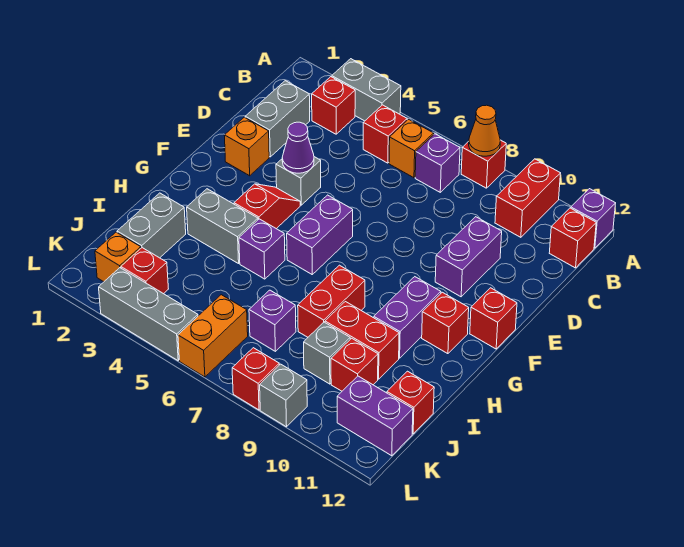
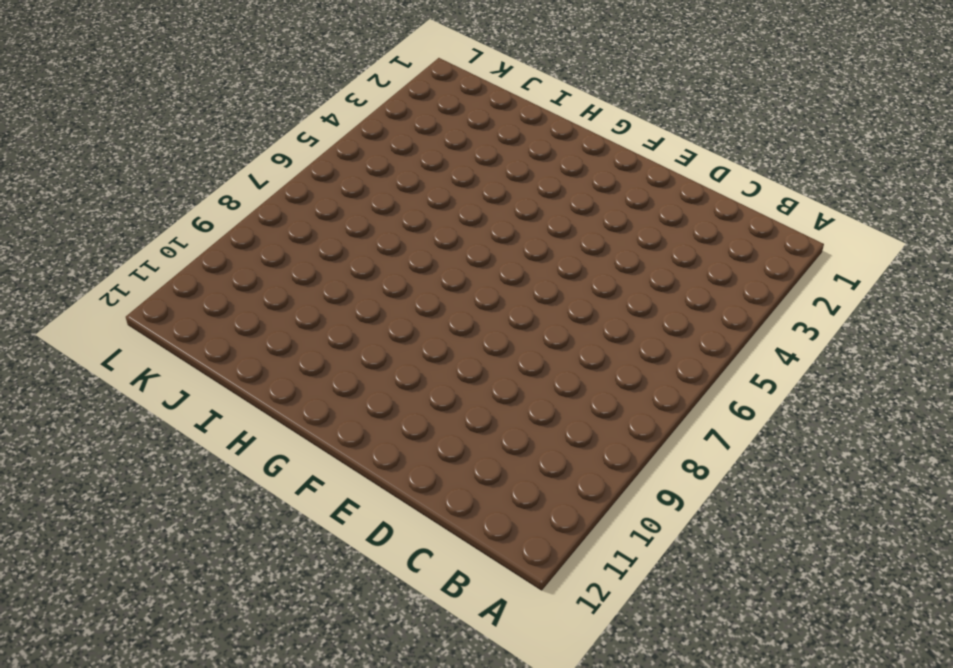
none -> grey 1x2 brick [332,59,401,121]
none -> red 1x1 brick [461,140,506,188]
none -> red 1x2 brick [495,159,561,237]
none -> purple 1x1 brick [571,189,616,248]

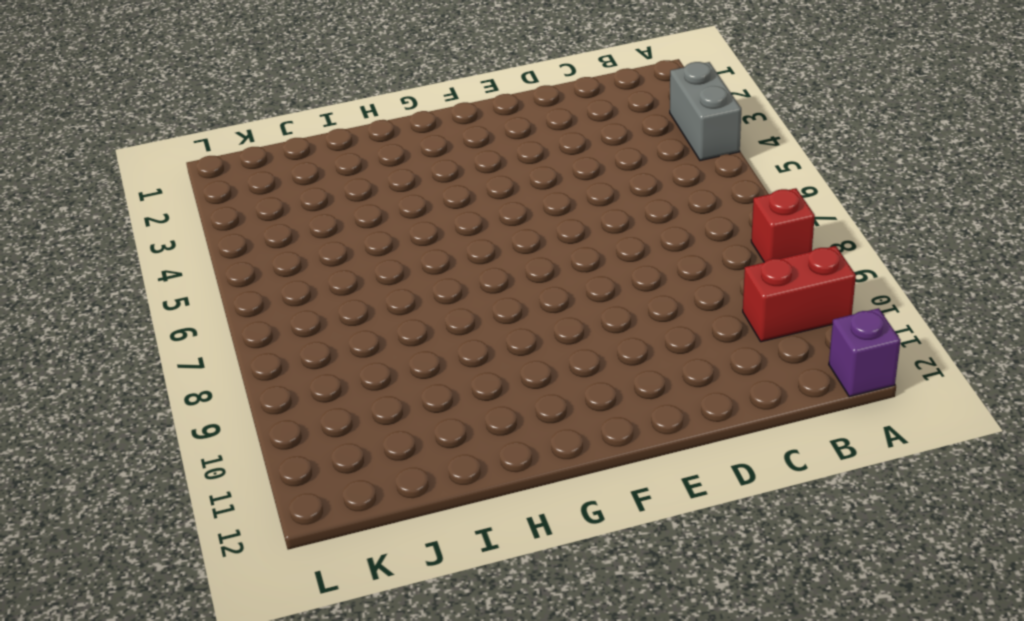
none -> red 1x1 brick [312,77,355,134]
none -> red 1x1 brick [363,105,407,163]
none -> orange 1x1 brick [389,119,434,178]
none -> purple 1x1 brick [415,134,460,192]

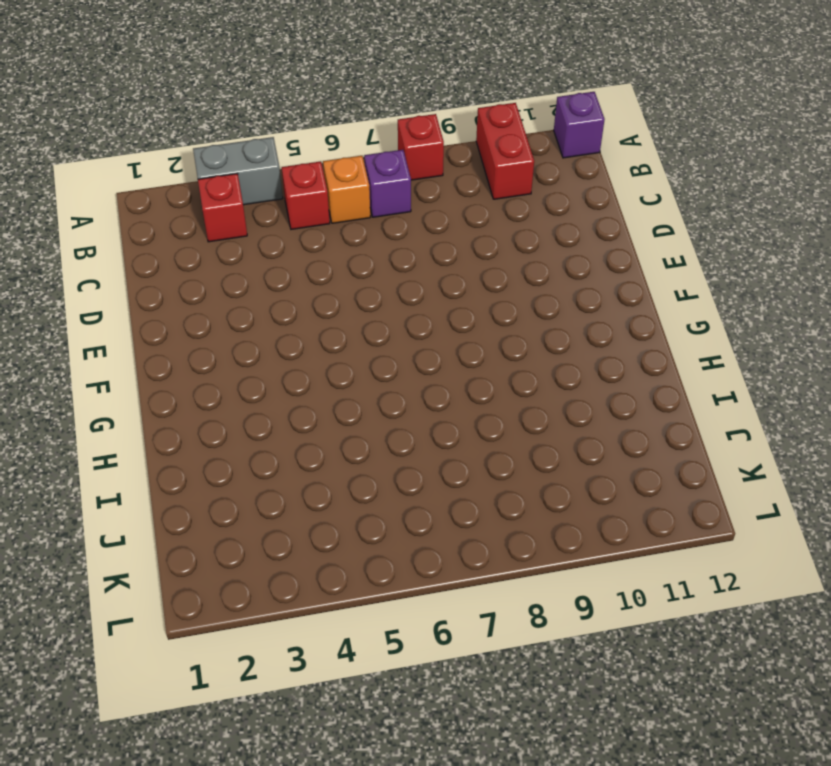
none -> red 1x1 brick [549,208,596,268]
none -> grey 1x2 brick [245,81,310,157]
none -> purple 1x2 brick [435,217,502,297]
none -> orange 1x1 brick [224,117,269,176]

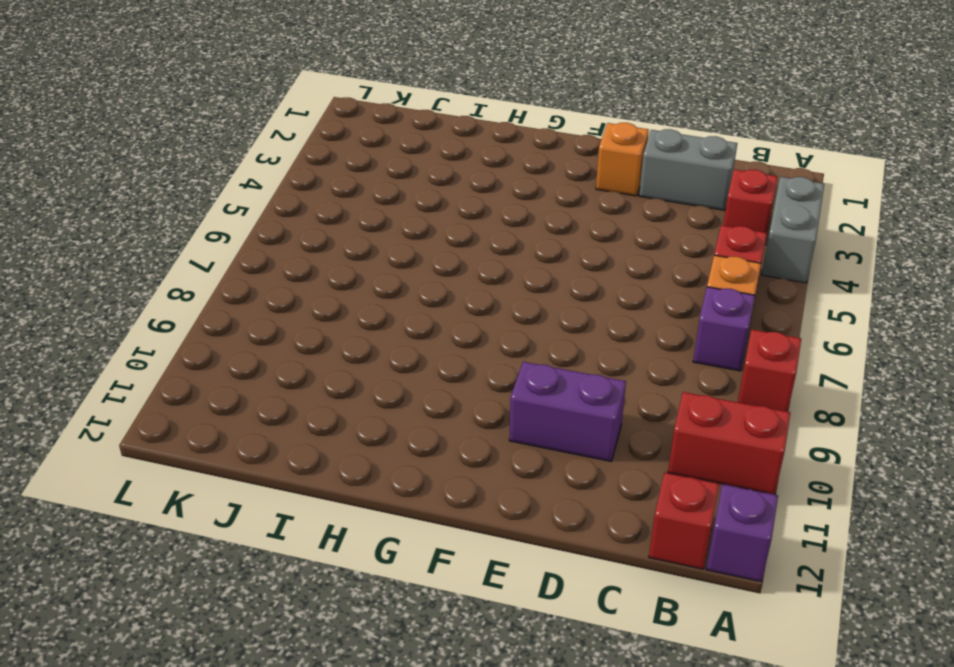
none -> grey 1x1 brick [276,157,321,205]
none -> red 1x2 slope [234,184,300,229]
none -> purple 1x2 brick [287,195,353,274]
none -> red 1x1 brick [470,288,517,349]

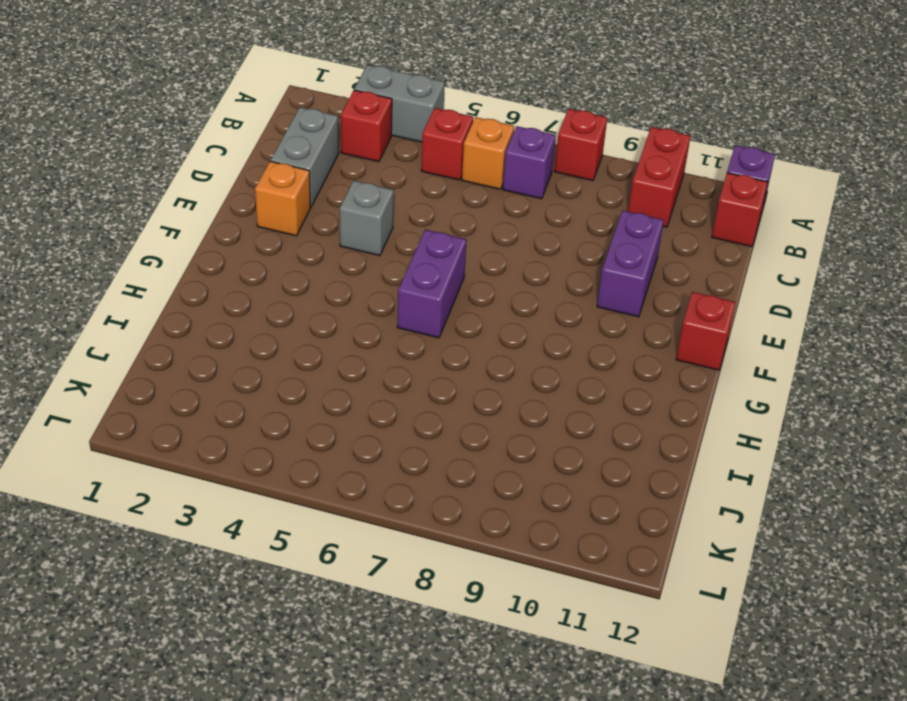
none -> red 1x2 slope [234,184,300,229]
none -> purple 1x2 brick [374,277,441,358]
none -> red 1x1 brick [422,292,469,354]
none -> grey 1x2 brick [187,189,258,264]

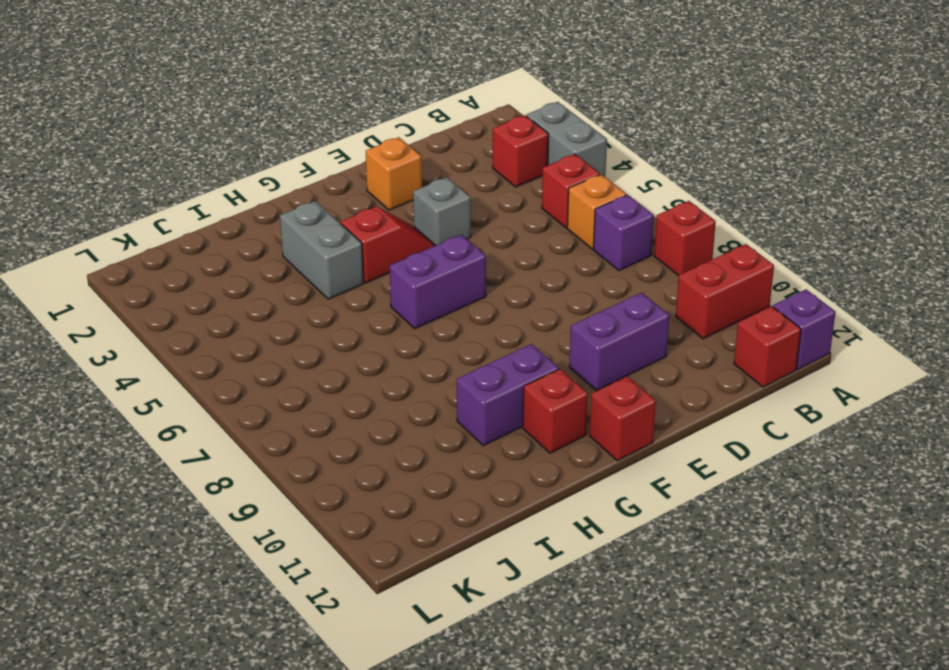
none -> grey 1x2 brick [245,81,310,157]
none -> purple 1x1 brick [239,219,285,279]
none -> red 1x2 brick [298,265,365,337]
none -> grey 1x2 brick [117,193,186,258]

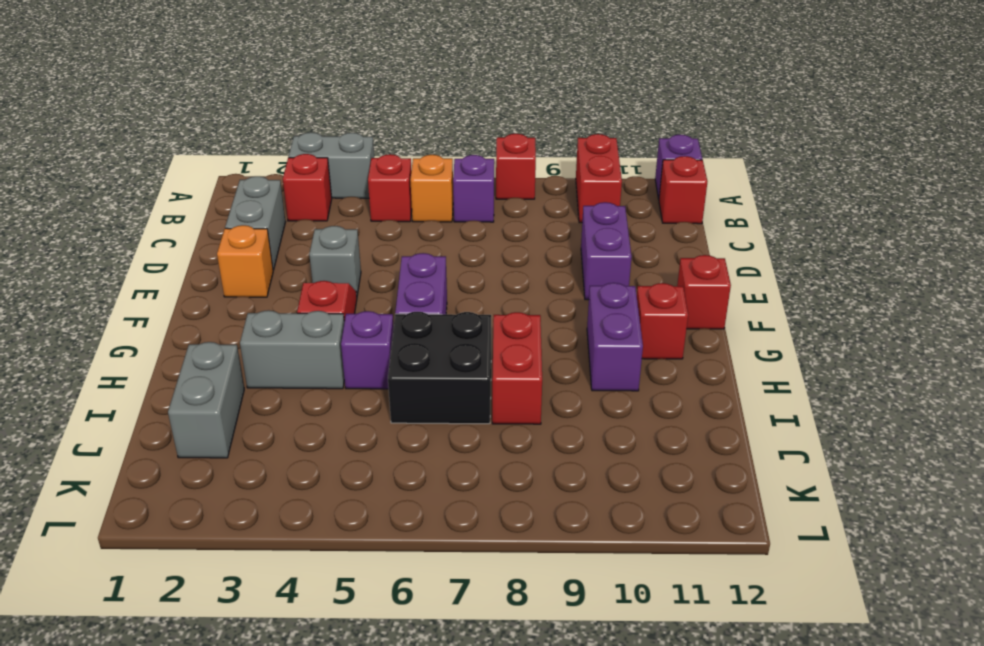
black 2x2 brick [388,312,491,424] -> none
none -> red 1x2 brick [325,302,399,379]
none -> purple 1x1 brick [249,290,296,351]
none -> grey 1x1 brick [304,322,350,384]
none -> red 1x1 brick [331,338,378,391]

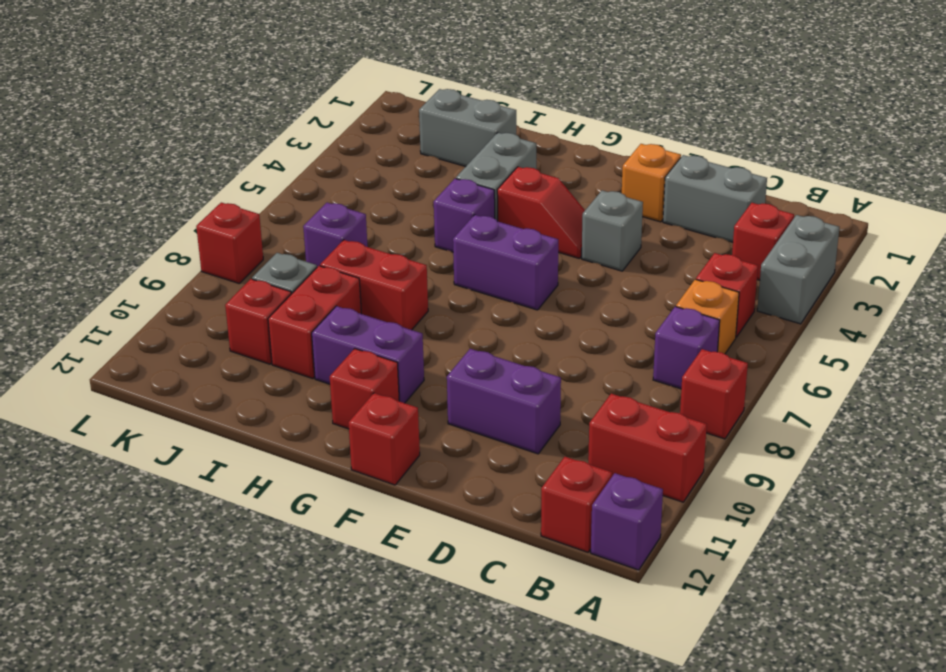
none -> red 1x1 brick [387,371,434,434]
none -> orange 1x1 brick [95,232,141,282]
none -> red 1x1 brick [121,248,168,294]
none -> orange 1x2 brick [178,295,248,377]

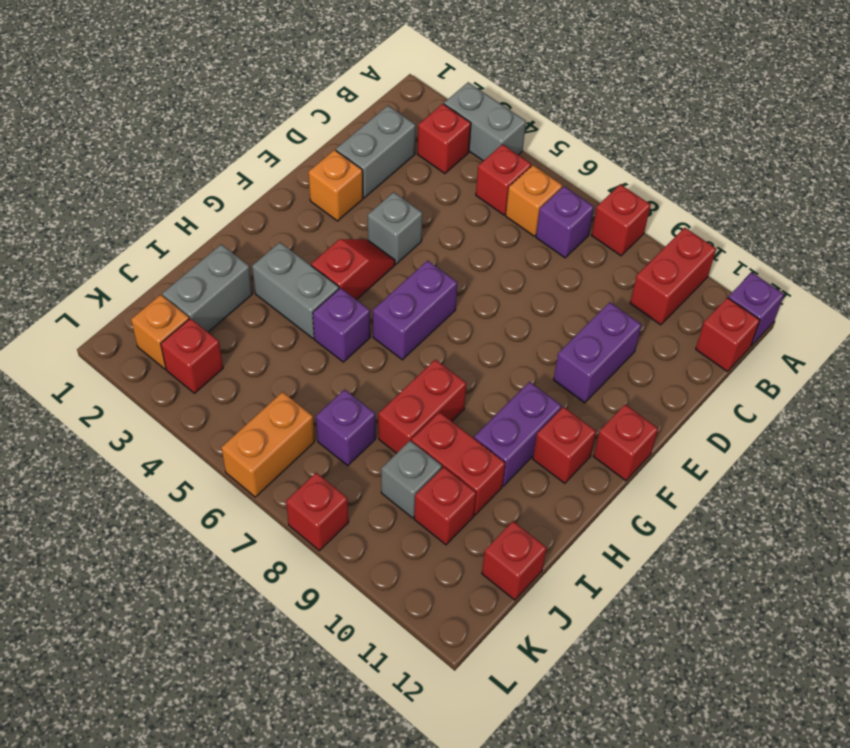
none -> purple 1x2 brick [337,376,413,456]
none -> grey 1x3 brick [99,268,198,361]
none -> grey 1x1 brick [260,364,307,427]
none -> orange 1x1 cone [469,105,500,156]

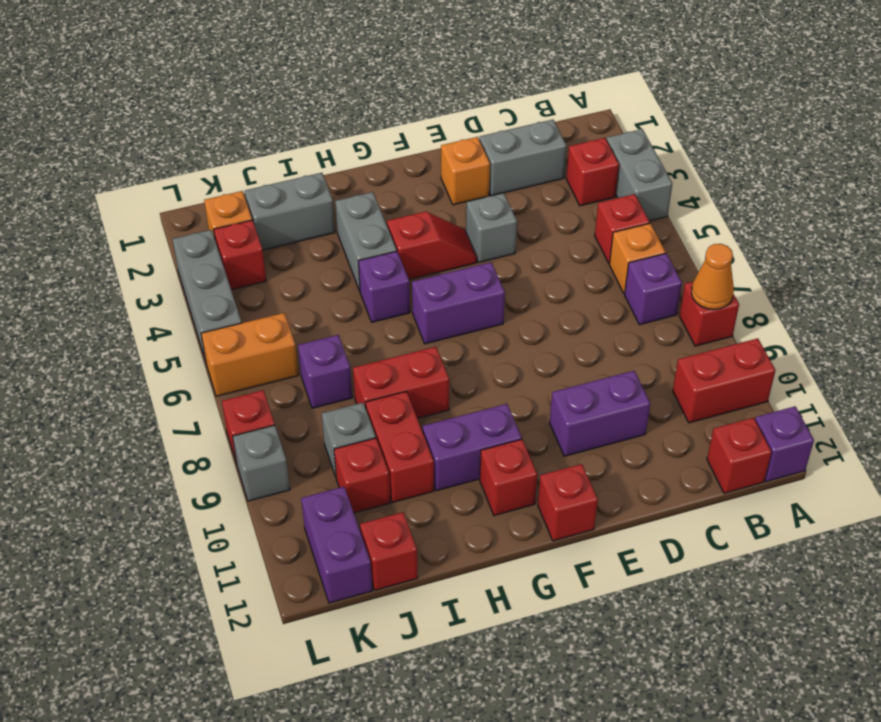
none -> purple 1x1 cone [282,122,314,173]

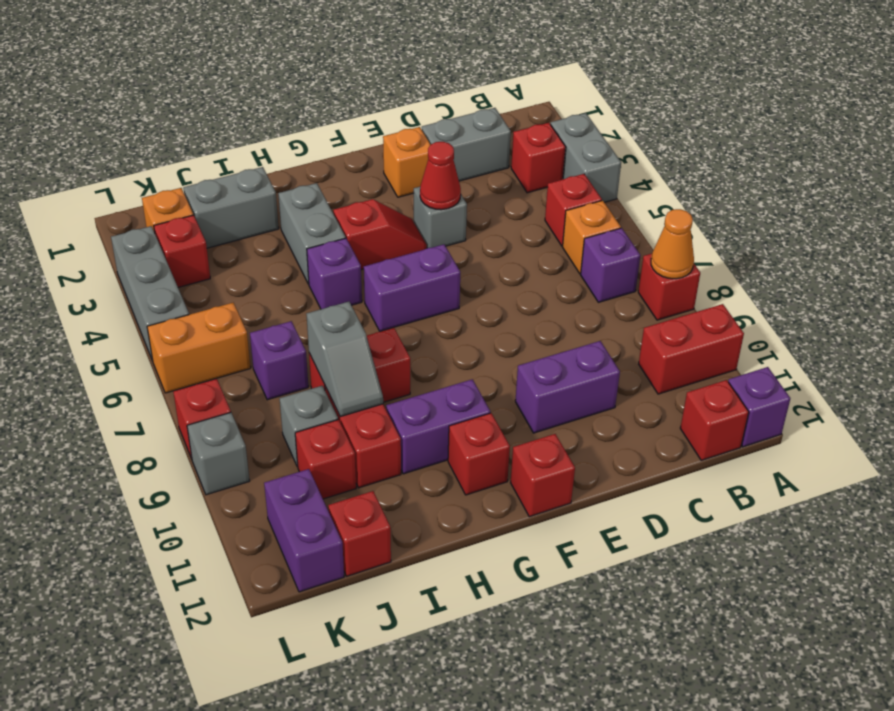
red 1x1 cone [420,142,461,210] -> purple 1x1 cone [282,122,314,173]
grey 1x2 slope [306,302,383,417] -> none

